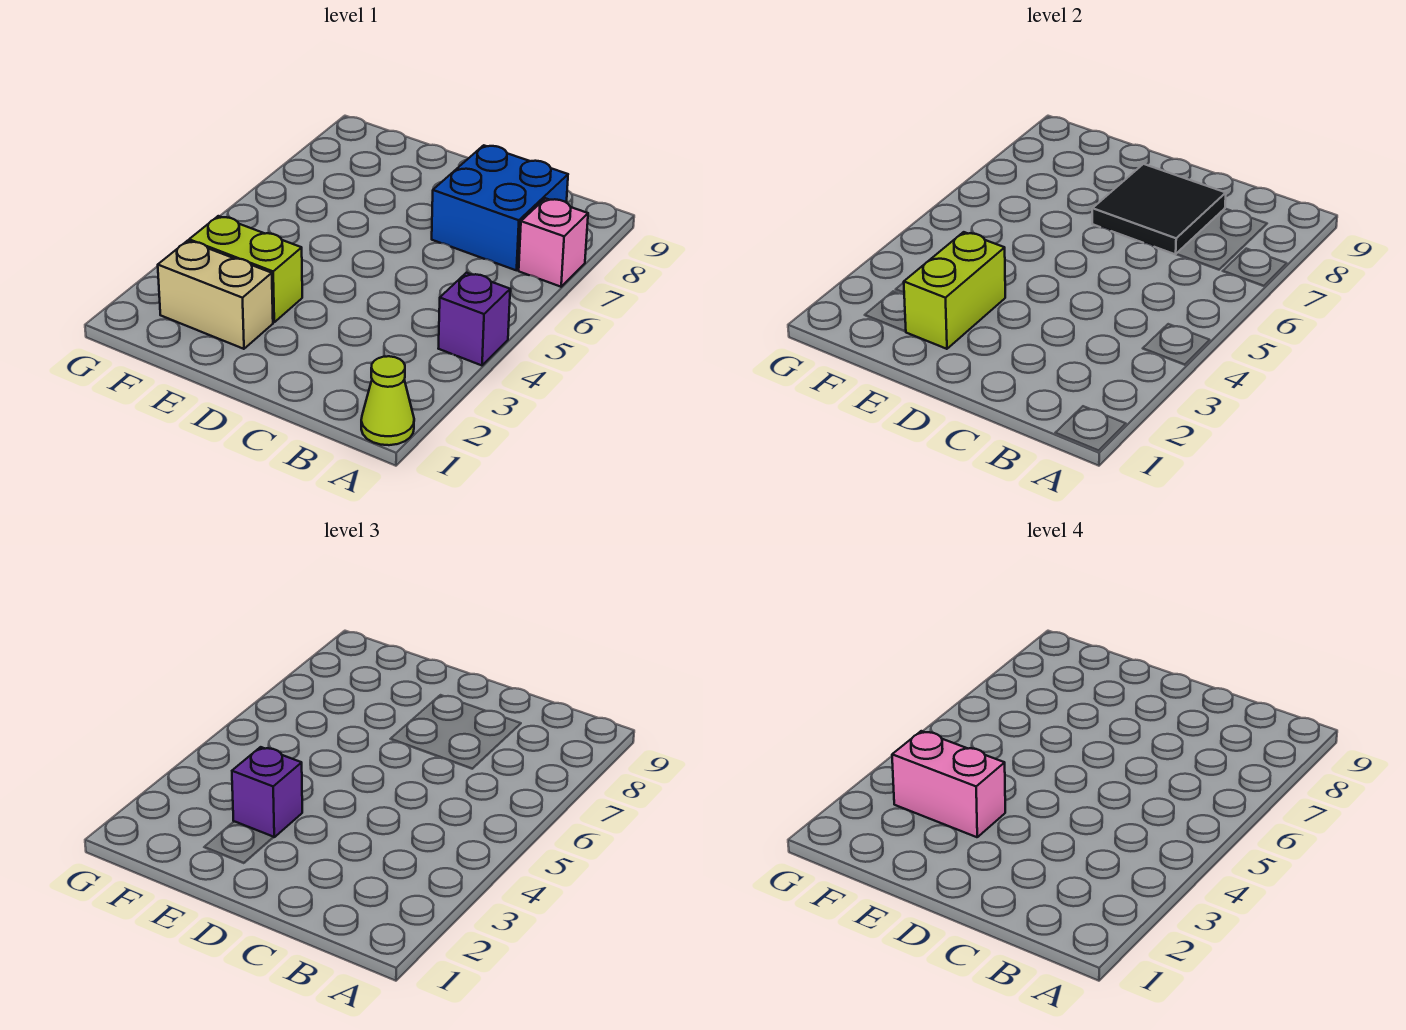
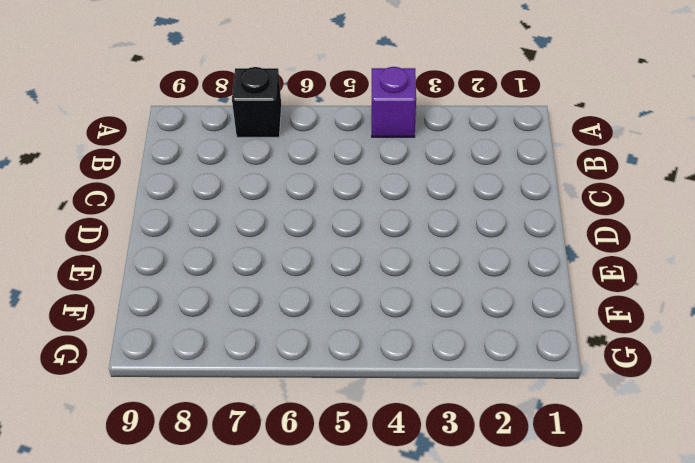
black 1x1 brick [232,67,281,137] -> pink 1x1 brick [519,198,588,287]
none -> lime 1x1 cone [361,356,414,445]
none -> blue 2x2 brick [432,145,568,270]

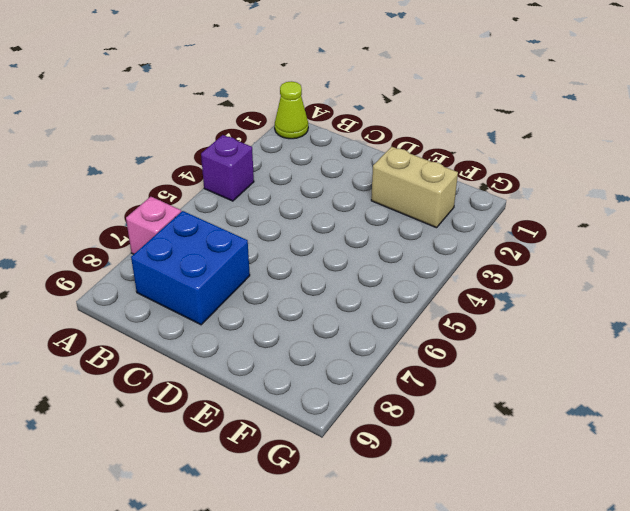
none -> lime 1x2 brick [189,216,302,322]
none -> black 2x2 tile [1092,164,1226,254]

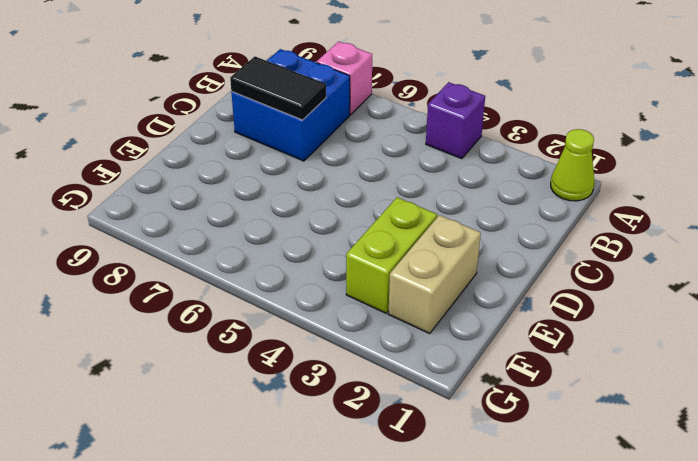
black 1x2 tile [230,56,326,120] -> black 2x2 tile [1092,164,1226,254]
none -> lime 1x2 brick [904,232,1005,349]
none -> purple 1x1 brick [232,747,302,837]

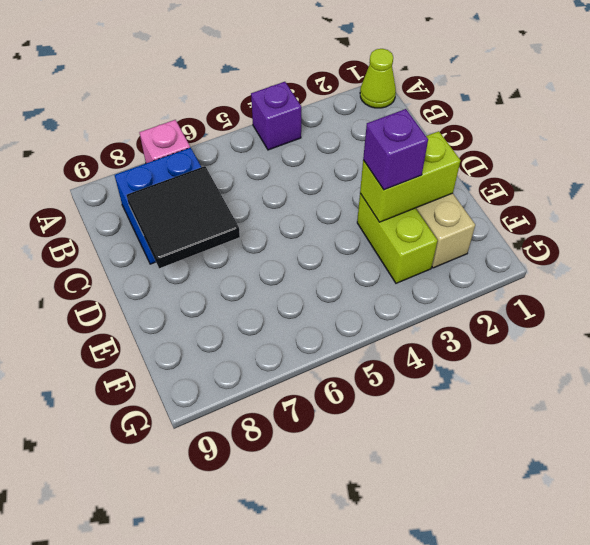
none -> pink 1x2 brick [892,731,1005,837]

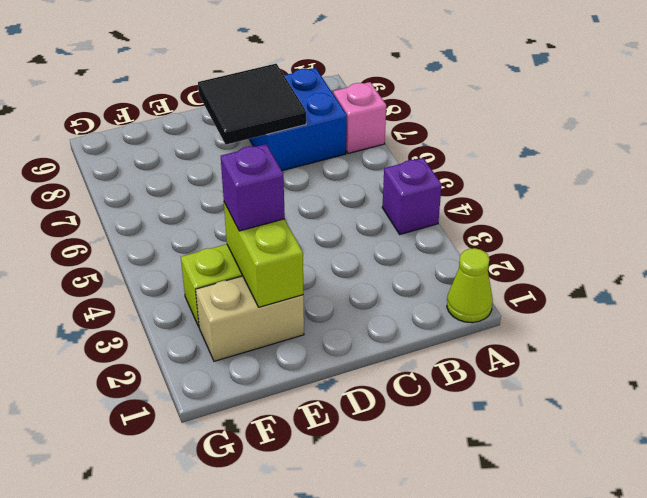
none -> pink 1x2 brick [892,731,1005,837]

